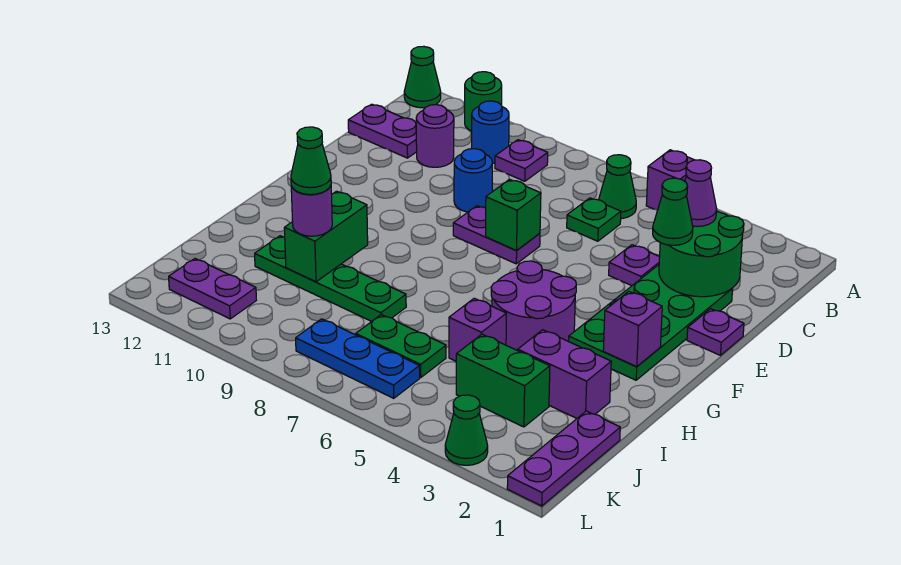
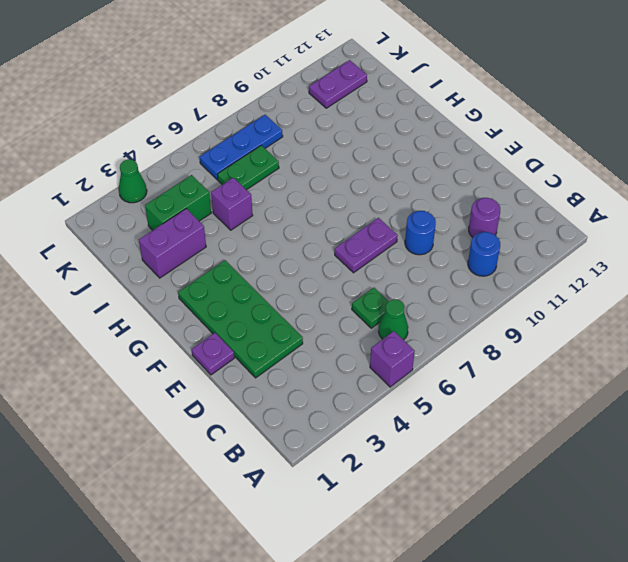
none -> green 1x1 round brick [465,72,502,131]
none -> green 1x1 cone [404,46,441,108]
none -> purple 1x1 plate [495,140,548,181]
none -> purple 1x2 plate [348,104,417,158]

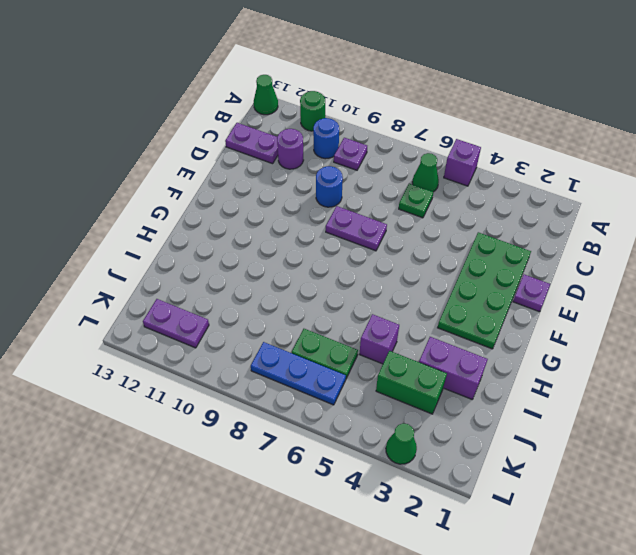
none -> purple 1x1 plate [609,245,660,286]
none -> purple 2x2 round brick [491,261,576,351]
none -> green 1x4 plate [255,236,406,321]
none -> purple 1x3 plate [507,411,620,506]

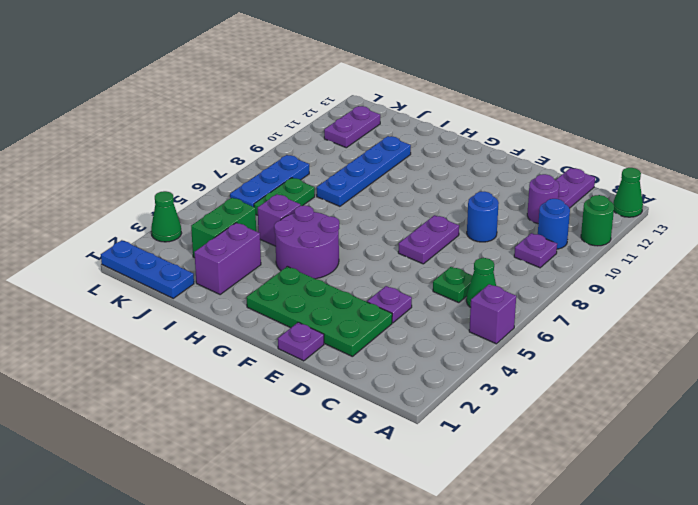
blue 1x4 plate [317,136,411,206] -> green 1x4 plate [255,236,406,321]
blue 1x3 plate [101,240,194,298] -> purple 1x3 plate [507,411,620,506]
none -> green 2x2 round brick [659,211,744,297]
none -> green 1x1 brick [486,179,541,250]
none -> purple 1x1 brick [603,292,662,366]
none -> green 1x2 brick [284,191,368,282]

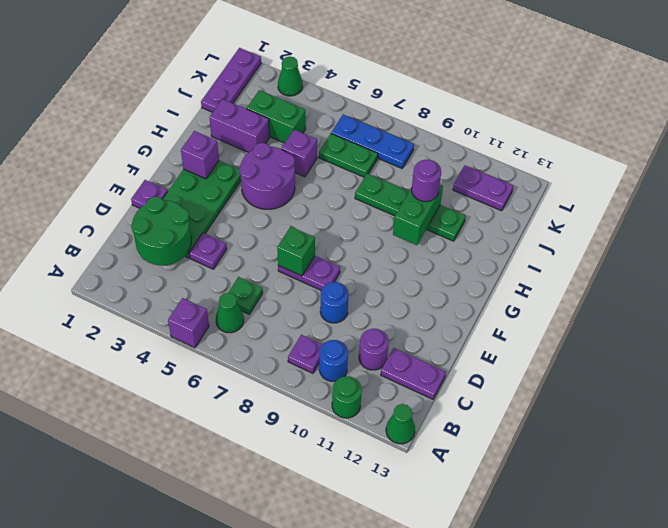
none -> purple 1x1 cone [685,160,717,226]
none -> green 1x1 cone [653,178,693,245]
none -> green 1x1 cone [291,127,331,195]

